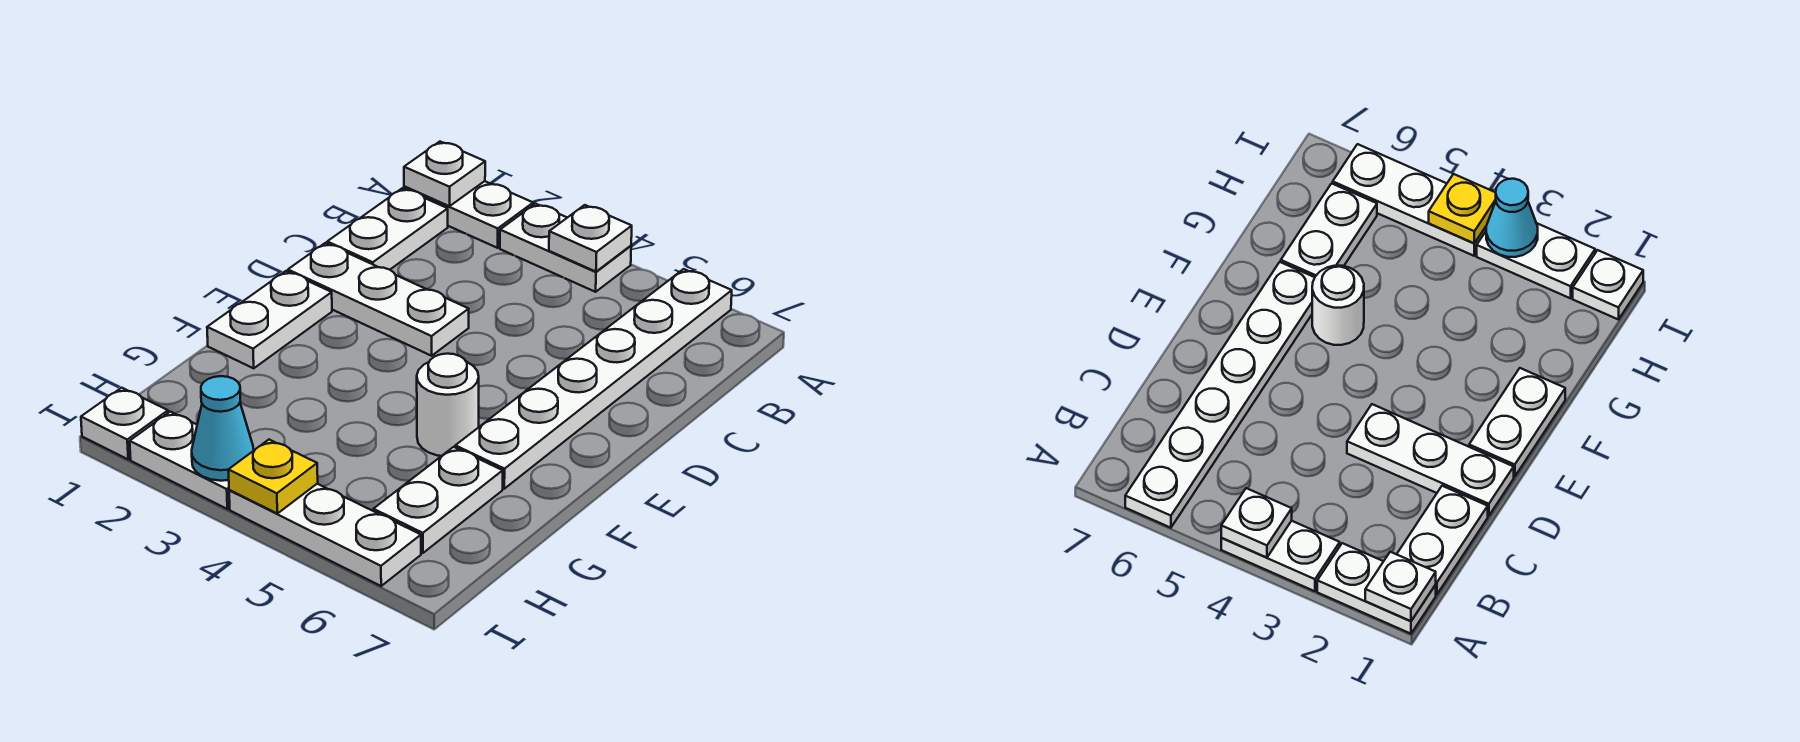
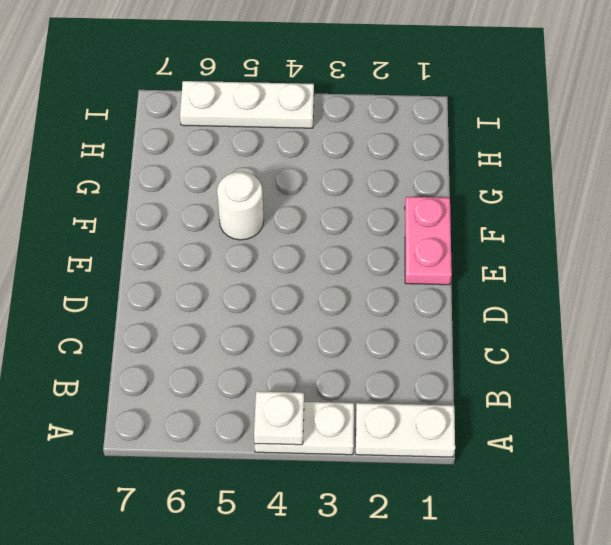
pink 1x2 plate [405,197,452,285] -> white 1x2 plate [207,271,332,368]
none -> white 1x6 plate [455,269,732,489]
none -> white 1x2 plate [327,188,448,270]
none -> white 1x3 plate [288,243,469,356]

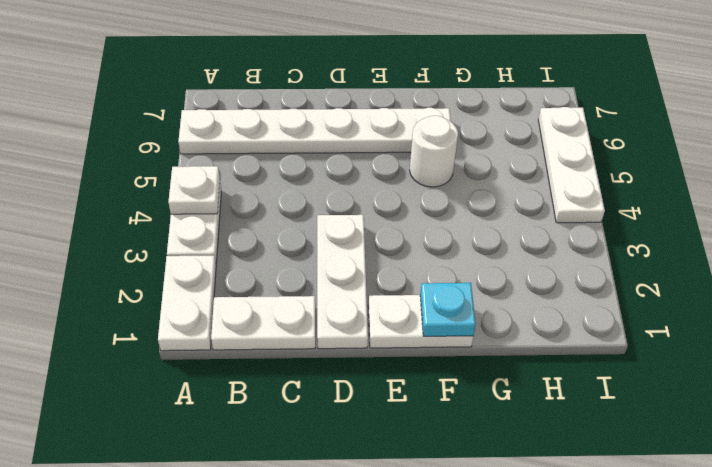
cyan 1x1 plate [420,283,476,336] -> none
none -> white 1x2 plate [373,447,503,553]
none -> white 1x1 plate [81,388,168,459]
none -> white 1x2 plate [130,412,230,509]

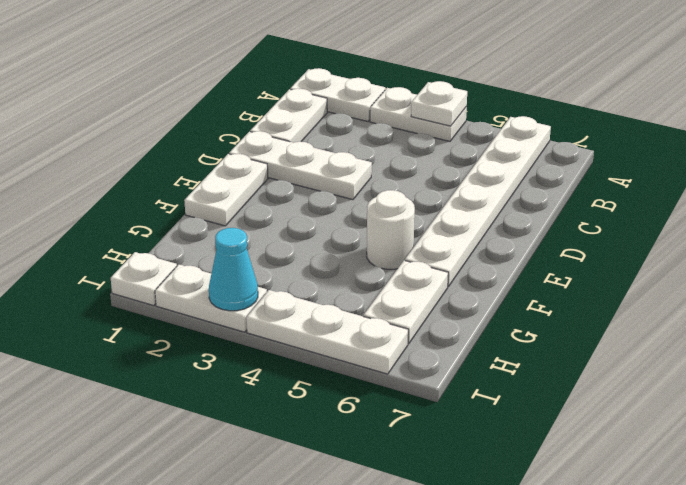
none -> white 1x1 plate [404,142,485,206]
none -> yellow 1x1 plate [228,440,318,513]

